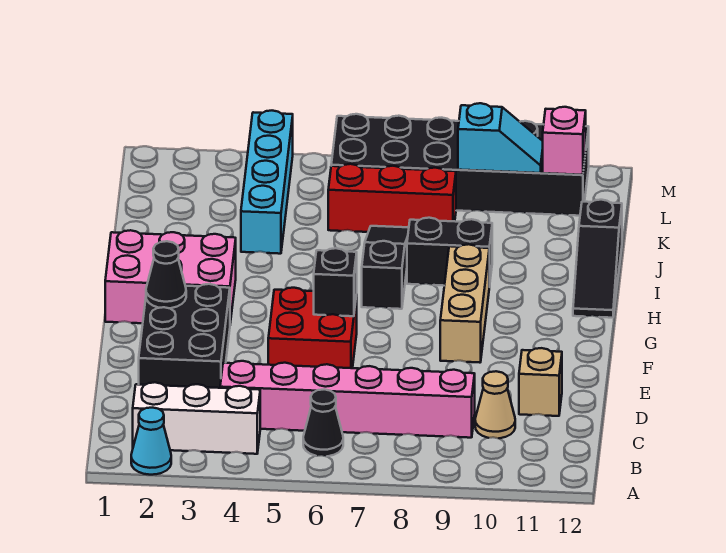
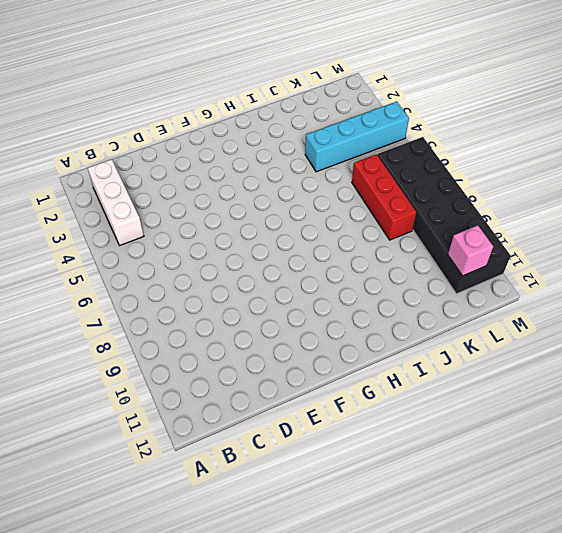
none -> cyan 1x1 cone [131,408,171,475]
none -> black 1x1 cone [303,389,343,456]
none -> pink 1x6 brick [220,361,475,438]

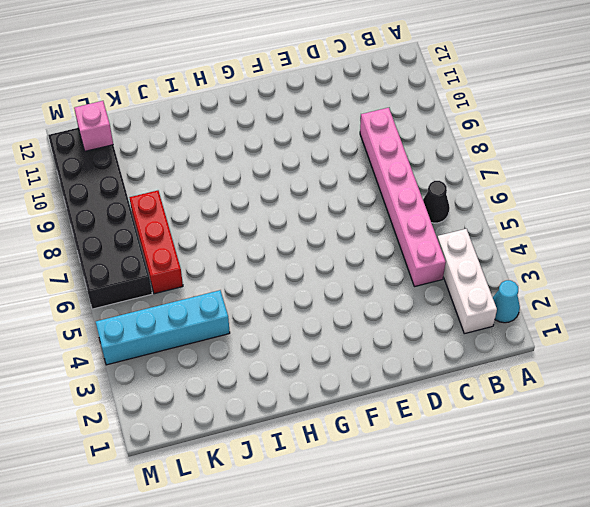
none -> tan 1x1 cone [475,371,515,438]
none -> black 2x3 brick [139,284,230,388]
none -> tan 1x1 brick [519,348,562,416]

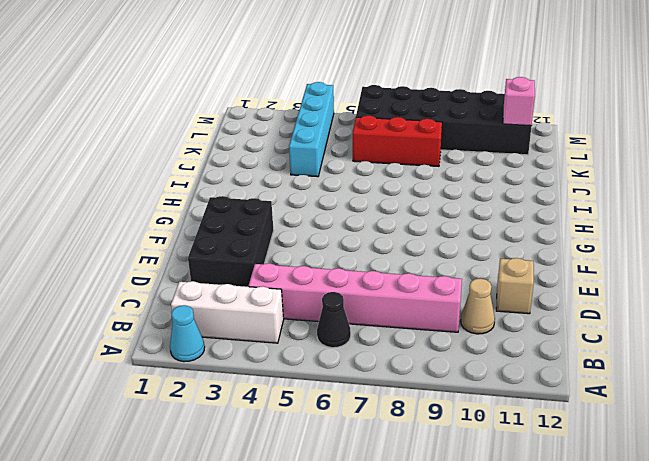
none -> red 2x2 brick [268,288,357,368]
none -> tan 1x3 brick [440,244,489,363]
none -> pink 2x3 brick [105,230,236,323]

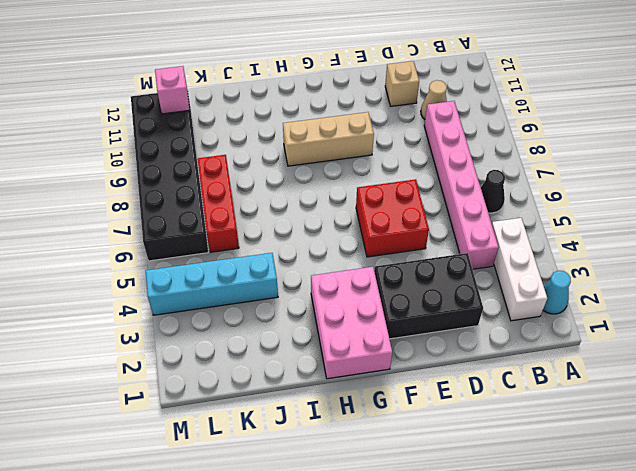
none -> black 1x3 slope [362,226,409,309]
none -> black 1x3 slope [573,200,622,318]
none -> black 1x2 brick [407,218,492,287]

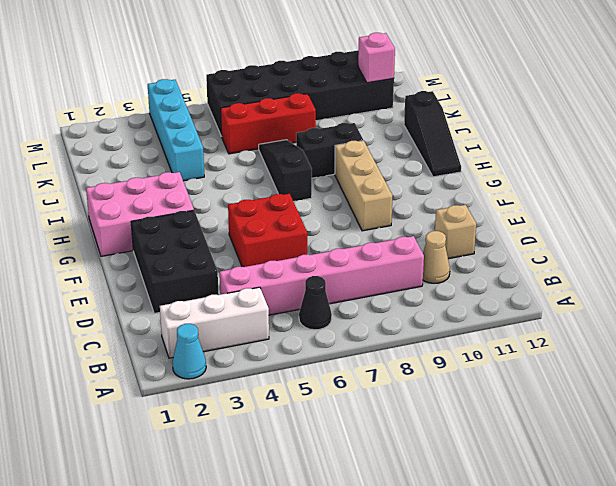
none -> black 1x1 cone [146,241,186,308]
none -> black 1x1 brick [314,248,357,316]
none -> cyan 1x2 slope [458,103,543,173]

